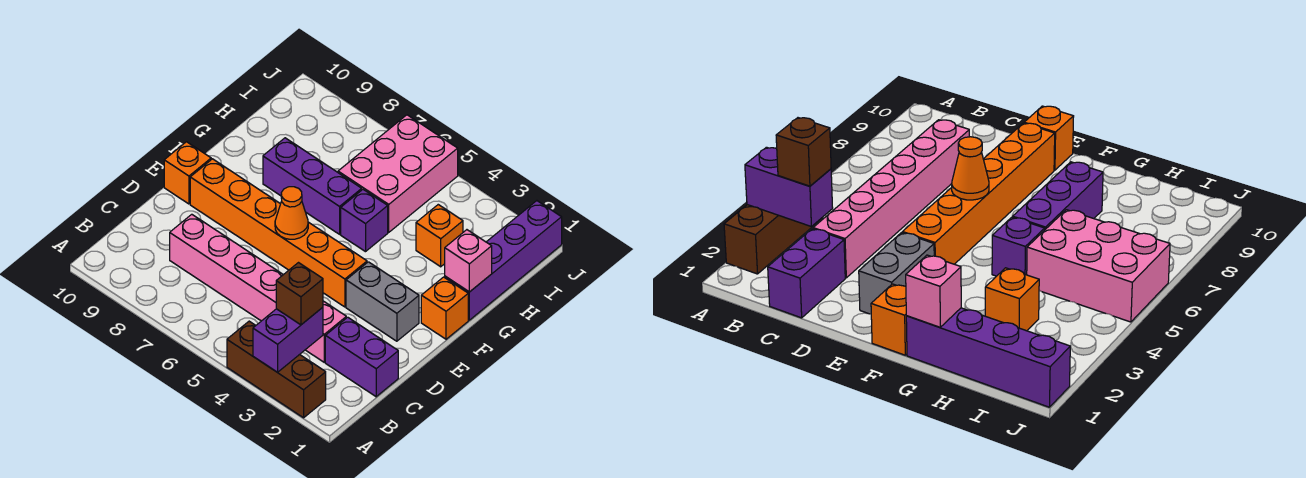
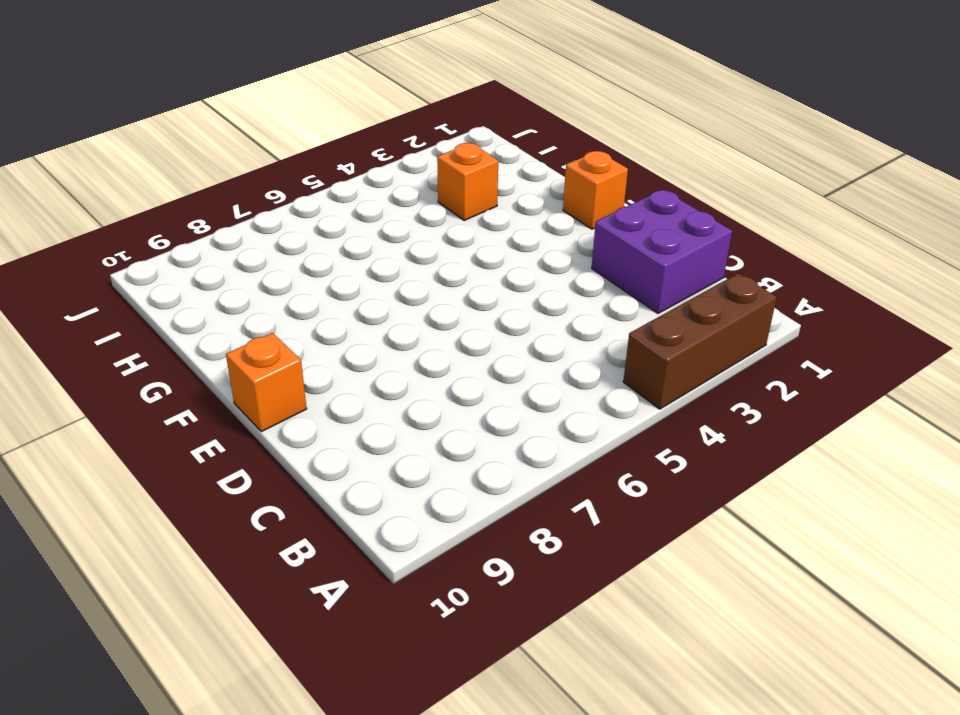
purple 2x2 brick [592,189,732,313] -> purple 1x2 brick [325,317,398,397]
none -> pink 1x6 brick [170,214,346,362]
none -> grey 1x2 brick [346,262,419,341]
none -> orange 1x6 brick [190,159,367,307]

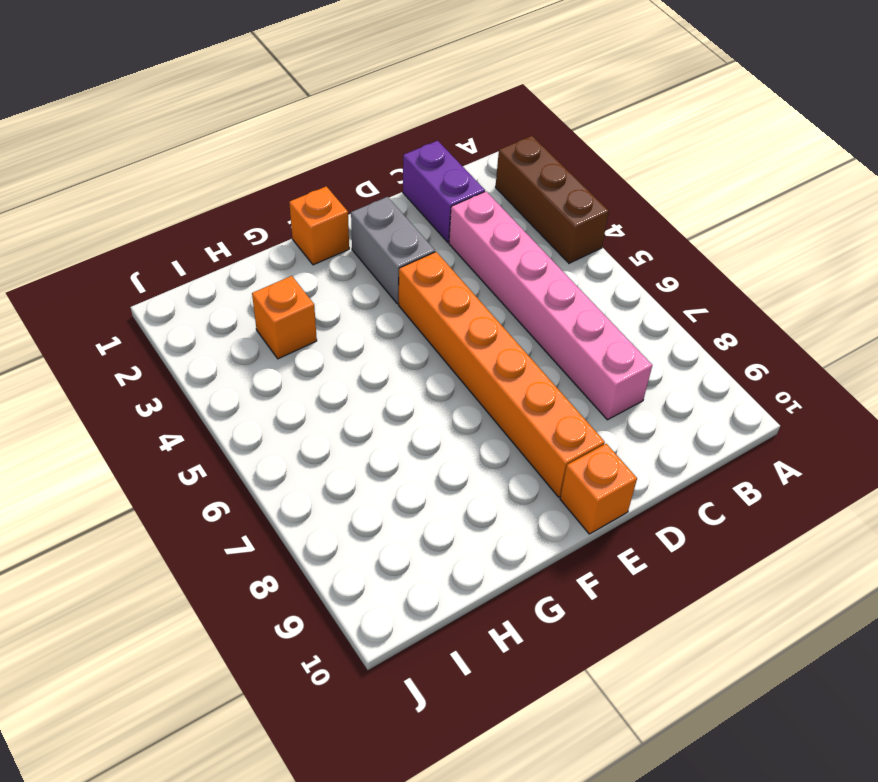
none -> purple 1x4 brick [445,201,562,320]
none -> purple 1x1 brick [341,190,388,252]
none -> purple 1x3 brick [263,138,362,234]

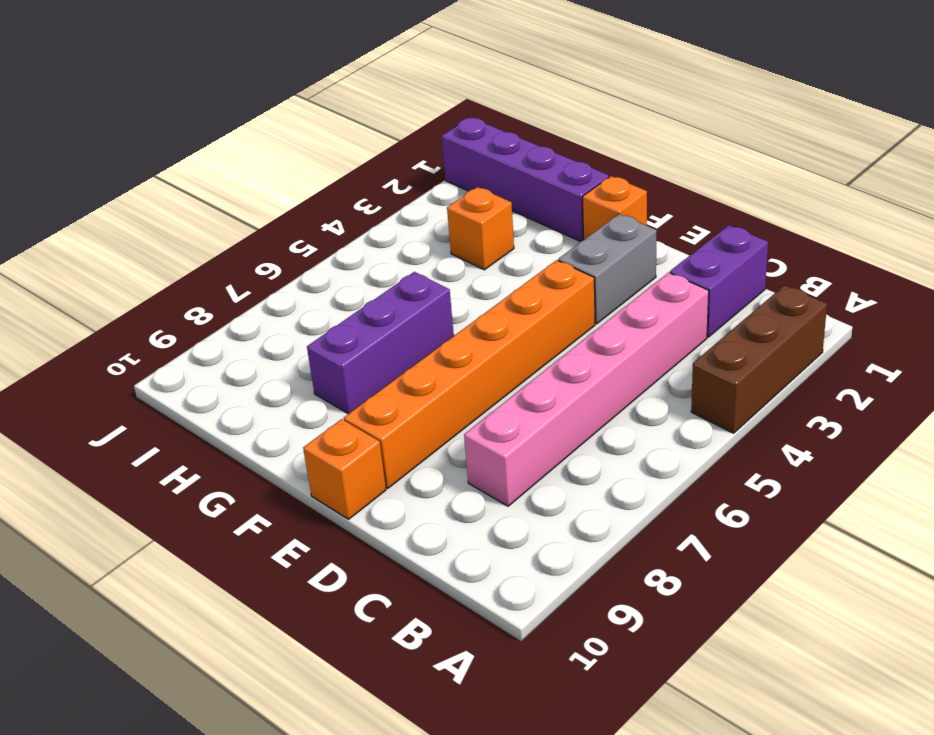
none -> purple 1x1 brick [341,190,388,252]
none -> pink 2x3 brick [338,115,458,232]
none -> purple 1x2 brick [253,307,323,372]

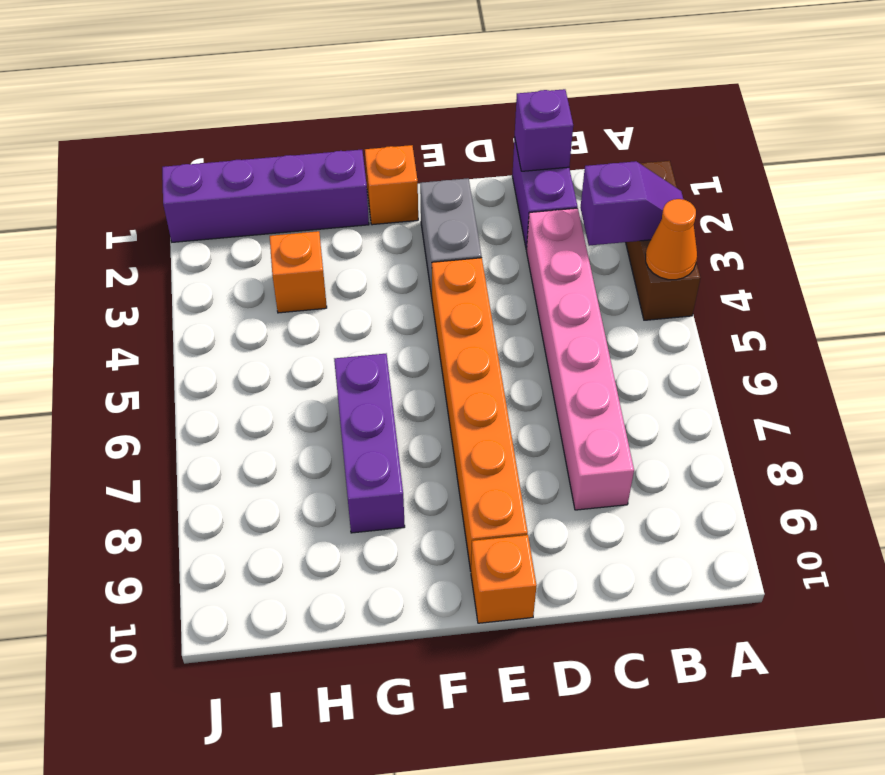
purple 1x2 slope [580,161,684,246] -> purple 1x2 brick [253,307,323,372]
orange 1x1 cone [646,199,697,280] -> orange 1x1 cone moved to [275,187,308,239]
purple 1x1 brick [515,89,573,171] -> purple 1x1 brick moved to [341,190,388,252]
none -> pink 2x3 brick [338,115,458,232]
none -> pink 1x1 brick [445,230,492,292]
none -> brown 1x1 brick [276,263,323,325]

